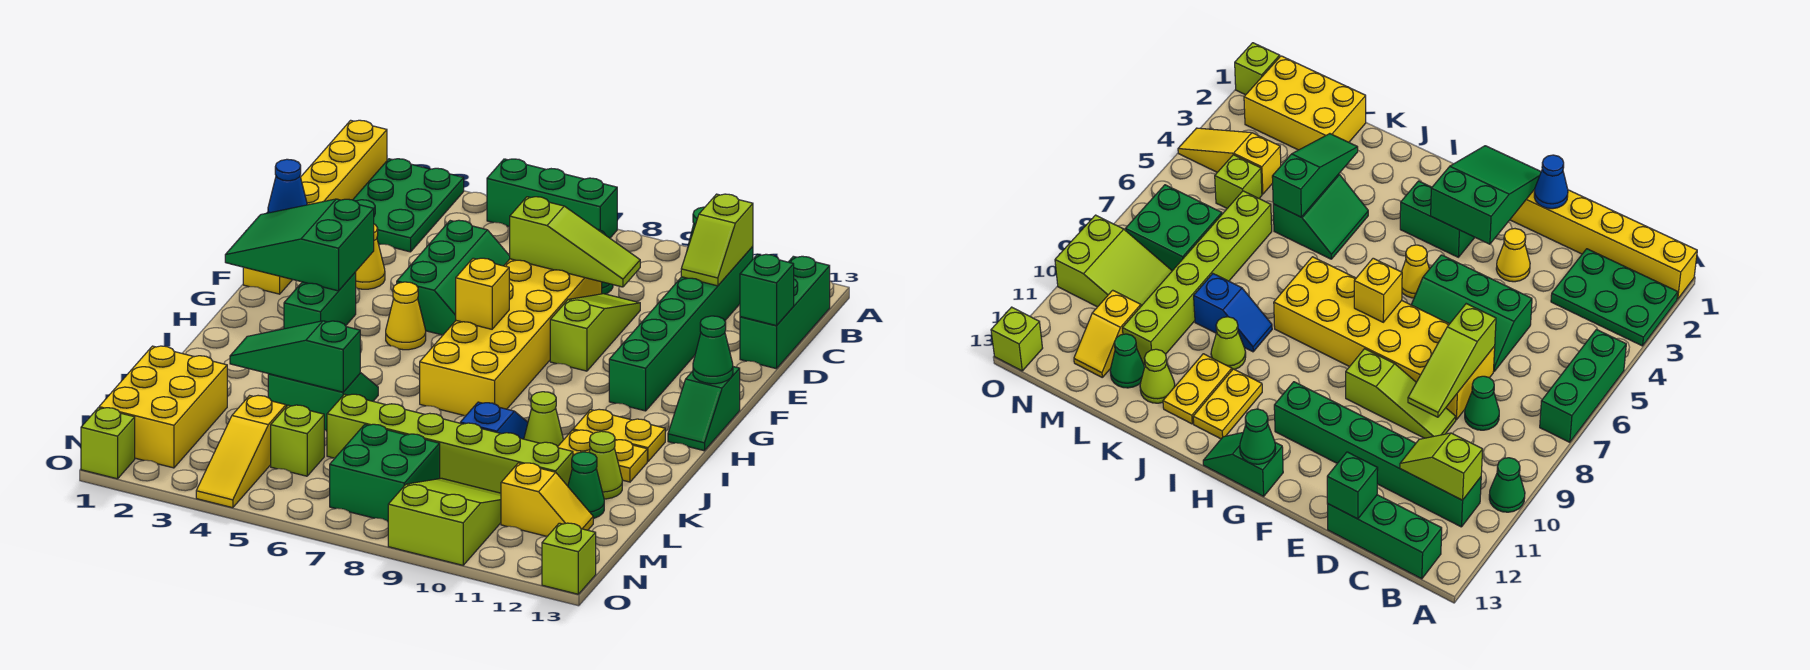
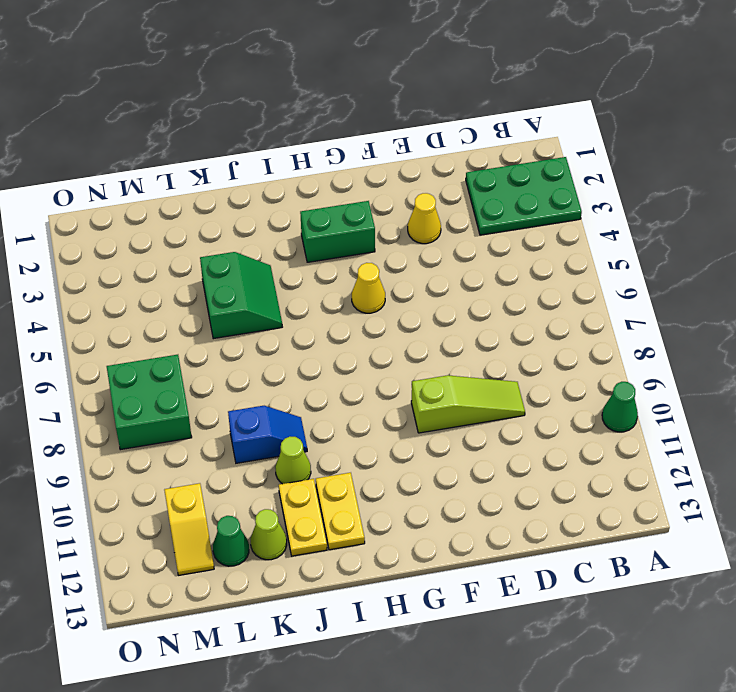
none -> yellow 1x6 brick [243,120,387,294]
none -> green 1x3 brick [487,159,617,238]
none -> green 1x6 brick [609,246,753,411]
none -> green 1x3 brick [740,256,830,369]

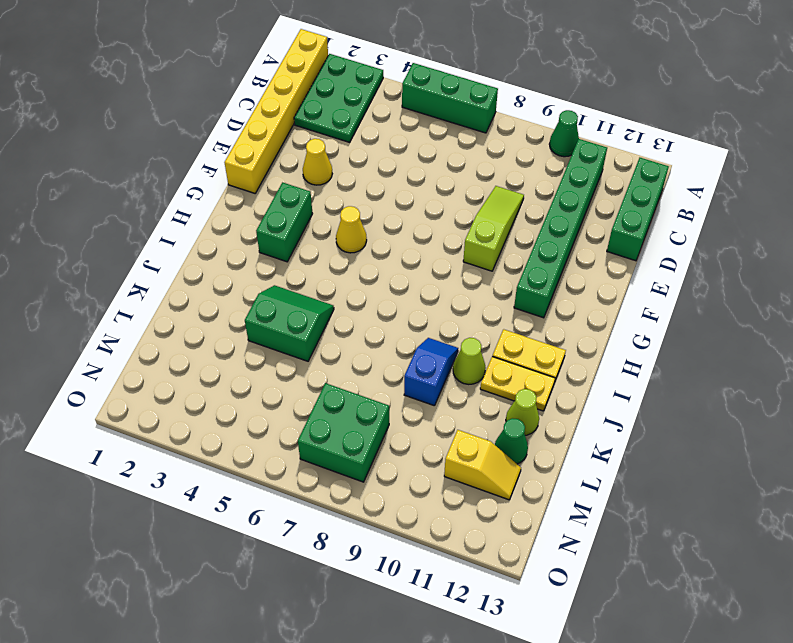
none -> green 1x1 cone [1465,376,1499,430]
none -> green 2x3 slope [397,220,510,335]
none -> yellow 2x6 brick [420,259,602,416]
none -> green 1x2 slope [668,367,740,451]

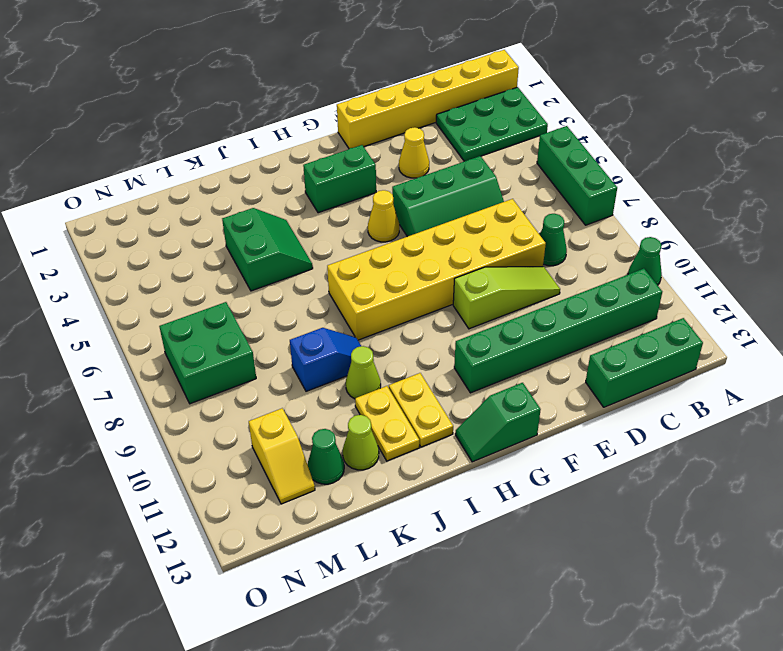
none -> yellow 2x3 brick [99,346,227,468]
none -> lime 1x6 brick [327,394,573,493]
none -> yellow 1x3 slope [196,395,286,508]
none -> lime 1x1 brick [271,405,324,476]

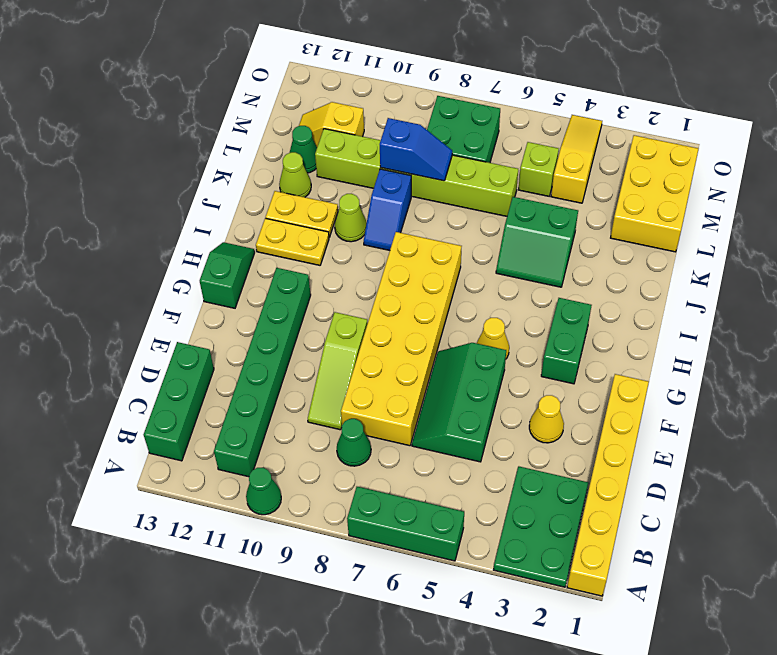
blue 1x2 slope [380,118,452,181] -> none
none -> lime 2x3 slope [388,478,501,565]
none -> lime 1x1 brick [81,408,135,479]
none -> lime 1x1 brick [542,523,596,594]
none -> lime 1x2 slope [681,194,753,286]

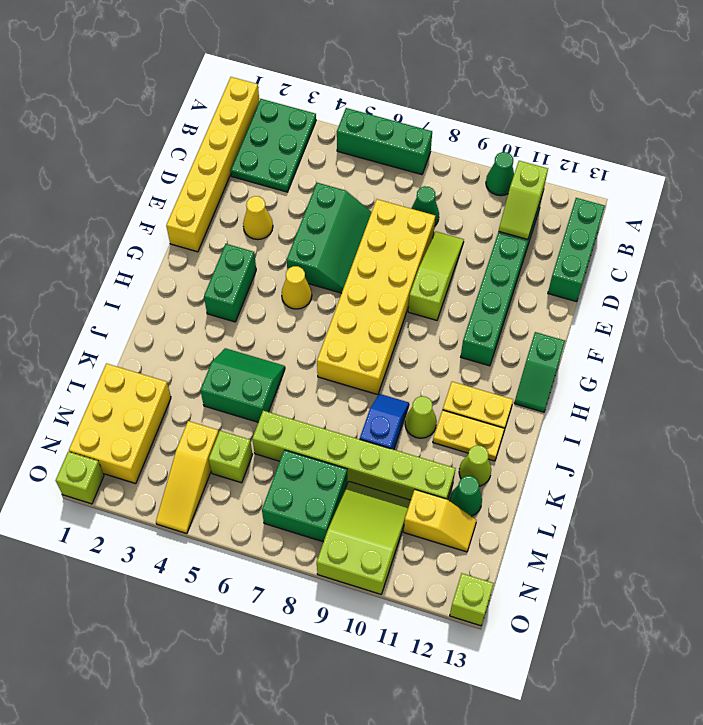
none -> lime 1x3 slope [510,197,640,287]
none -> green 1x1 brick [740,254,794,326]
none -> blue 1x1 cone [268,159,307,213]
none -> green 2x3 slope [225,199,374,291]

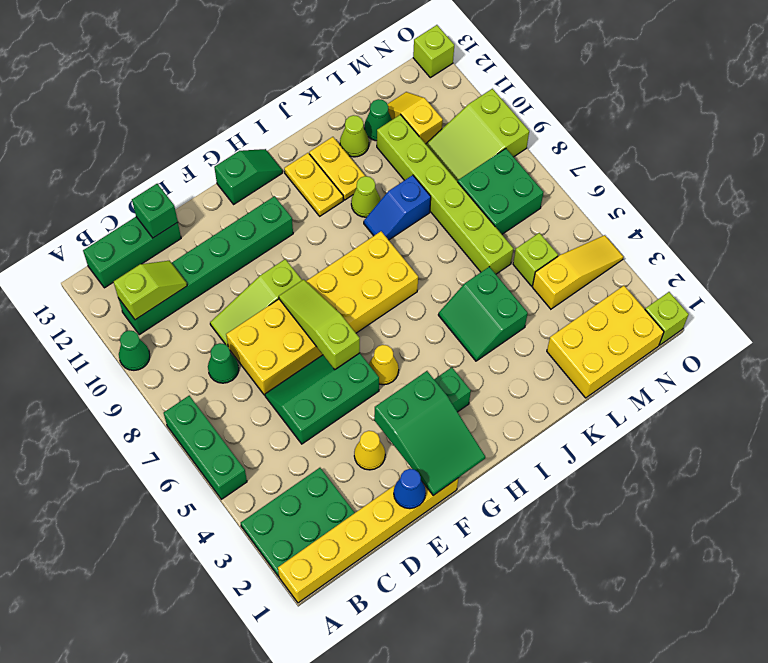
lime 1x3 slope [279,279,360,369] -> lime 1x3 slope moved to [510,197,640,287]
none -> yellow 1x1 brick [456,258,509,329]
none -> green 1x1 cone [693,316,733,384]
none -> green 1x3 slope [230,321,360,392]

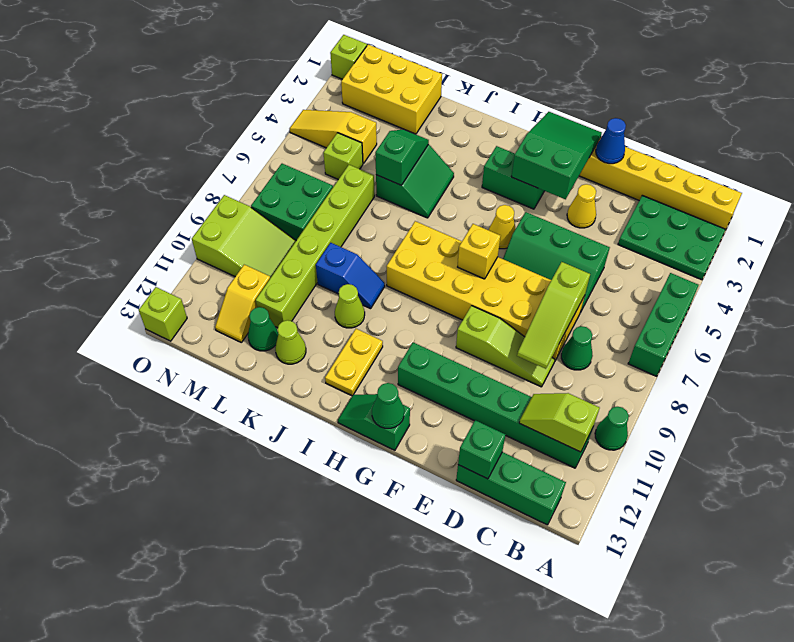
green 1x2 slope [375,129,429,185] -> green 1x3 slope [230,321,360,392]
none -> yellow 1x2 plate [558,430,647,482]

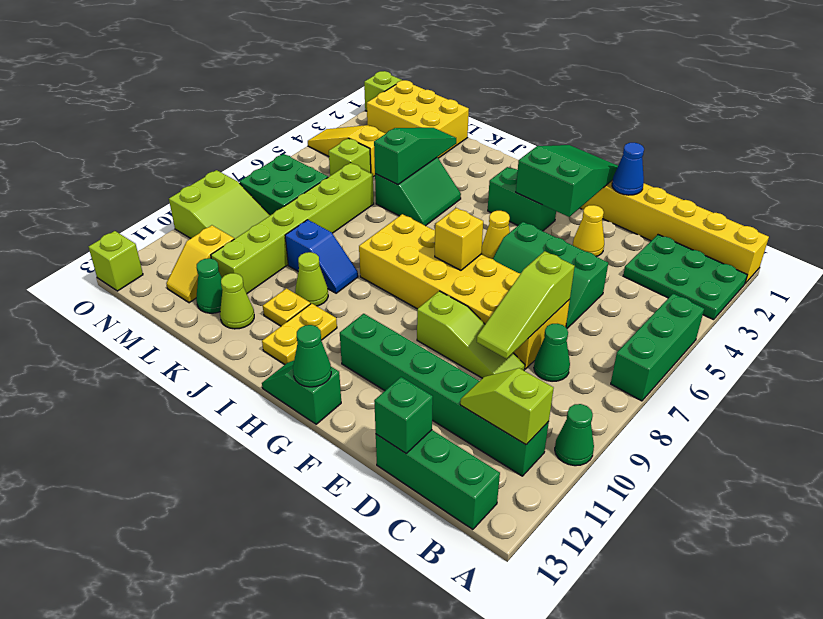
yellow 1x1 plate [263,288,310,326] -> yellow 1x2 plate [558,430,647,482]

